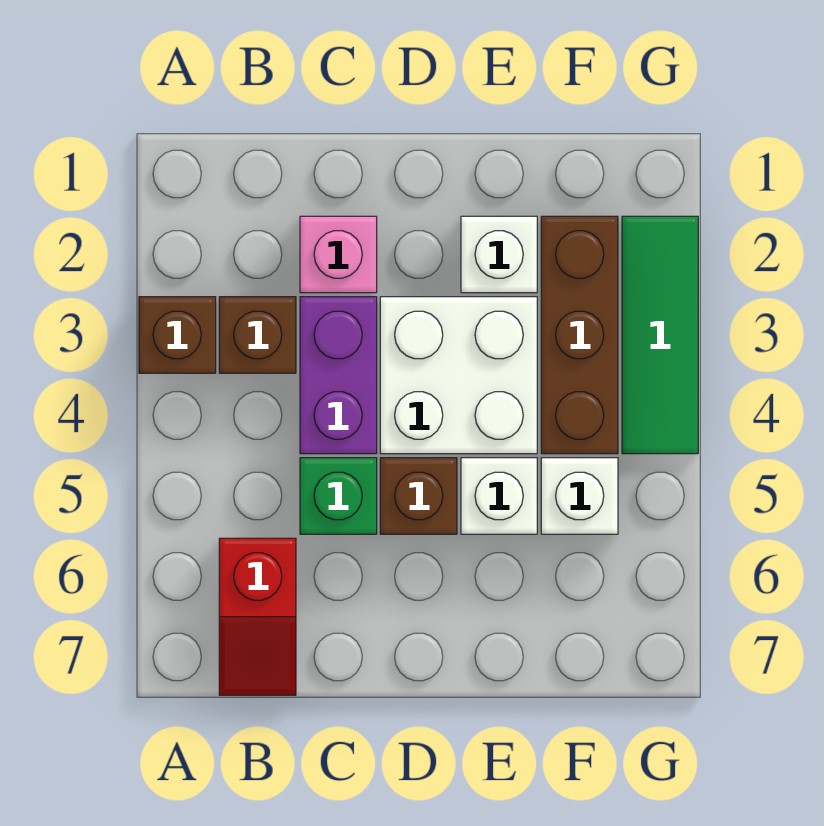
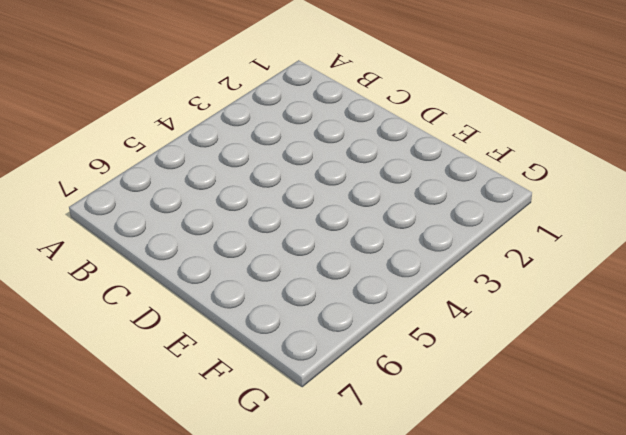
none -> brown 1x1 brick [139,297,216,373]
none -> brown 1x1 brick [219,297,296,373]
none -> red 1x2 slope [219,538,296,695]

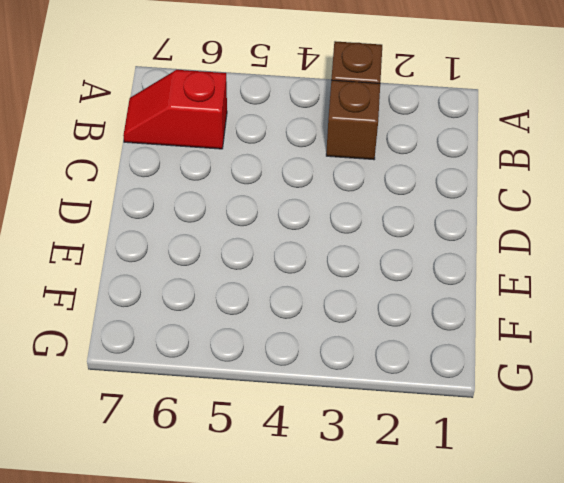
none -> pink 1x1 brick [300,216,377,293]
none -> purple 1x2 brick [300,297,377,454]
none -> green 1x1 brick [300,458,377,534]

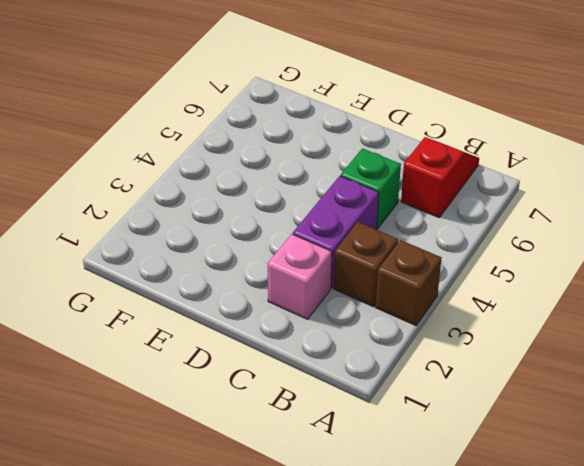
none -> white 2x2 brick [380,297,537,454]
none -> brown 1x1 brick [380,458,457,534]
none -> white 1x1 brick [461,216,537,293]

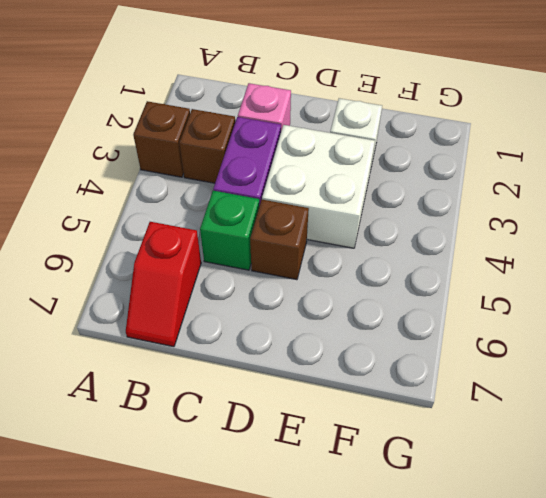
none -> white 1x1 brick [461,458,537,534]
none -> brown 1x3 brick [541,216,618,454]
none -> white 1x1 brick [541,458,618,534]

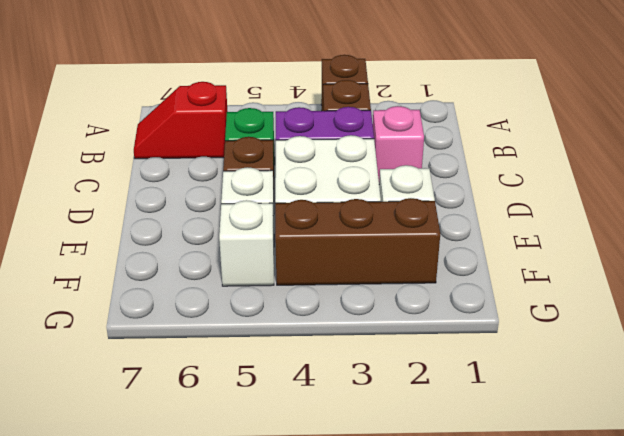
none -> green 1x3 tile [622,216,698,454]

